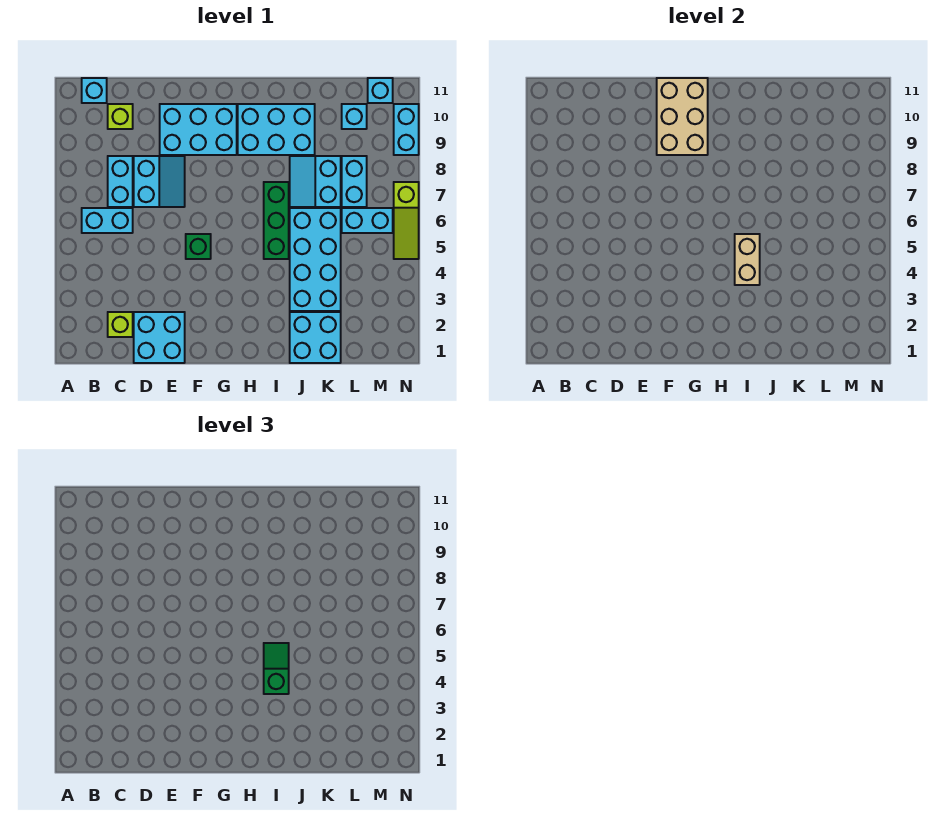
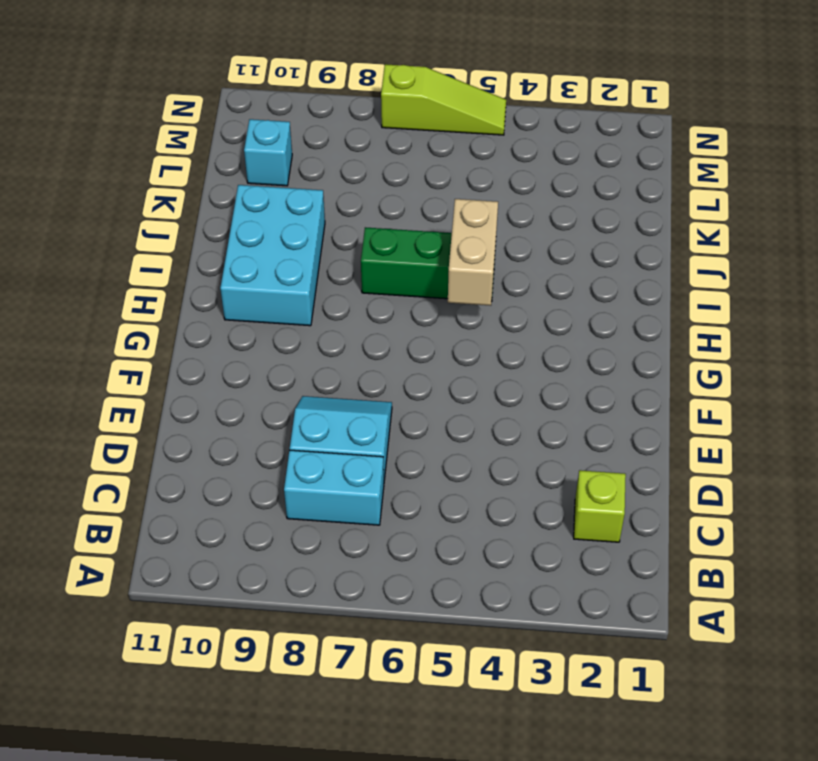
tan 1x2 brick [448,199,498,306] -> tan 1x2 brick turned to [735,234,760,285]
none -> cyan 1x2 brick [82,208,133,233]
none -> cyan 1x1 brick [82,78,107,103]
none -> lime 1x1 brick [108,104,133,129]

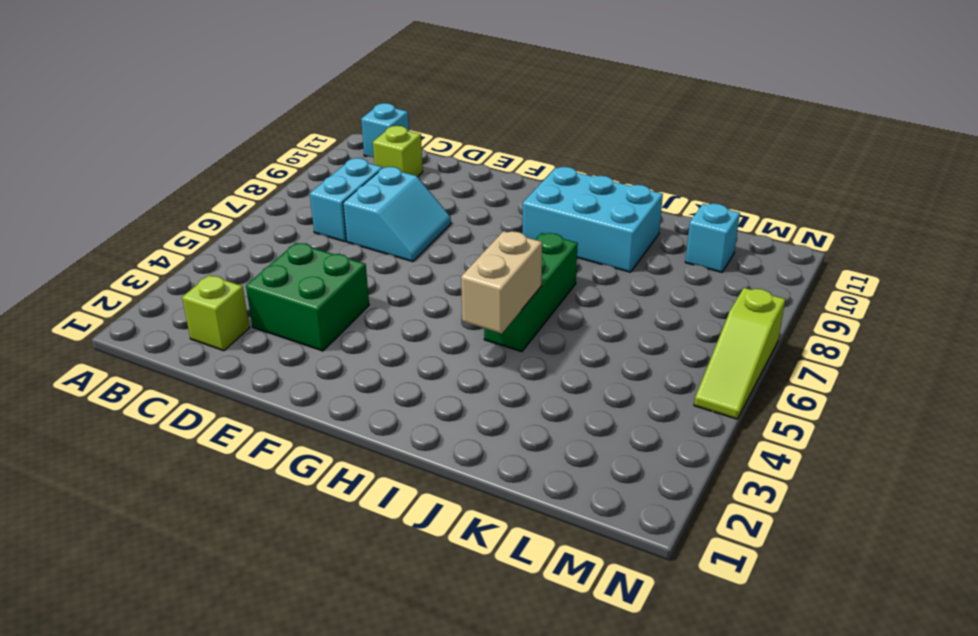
green 2x2 brick [246,243,369,351] -> none
none -> cyan 1x2 brick [82,208,133,233]
none -> cyan 2x2 brick [134,312,185,363]
none -> cyan 2x3 brick [160,104,237,155]

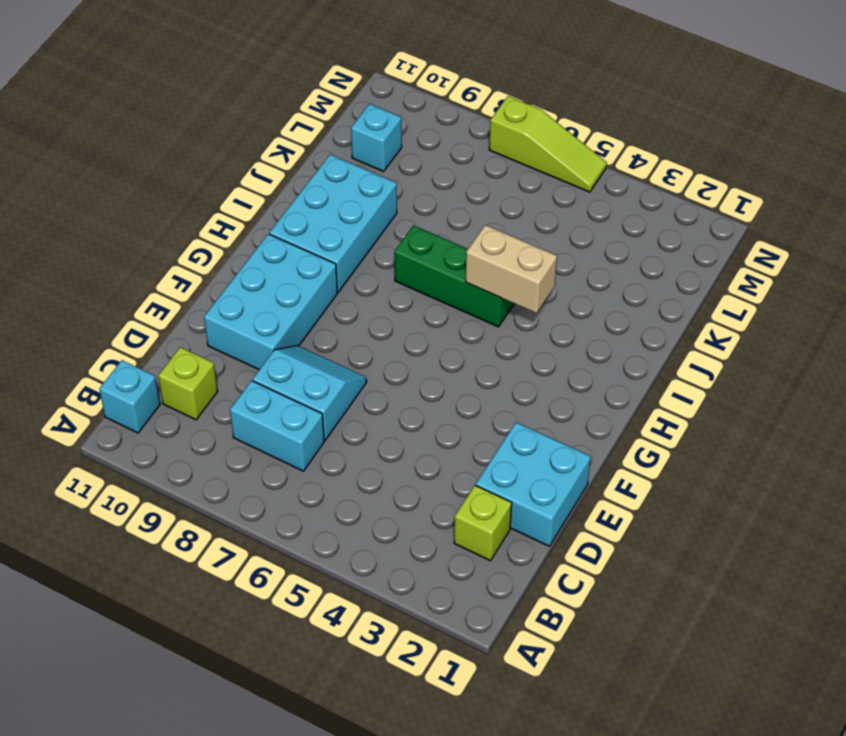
none -> cyan 1x2 brick [82,208,133,233]
none -> green 1x1 brick [186,234,211,259]
none -> cyan 2x2 brick [290,312,341,363]

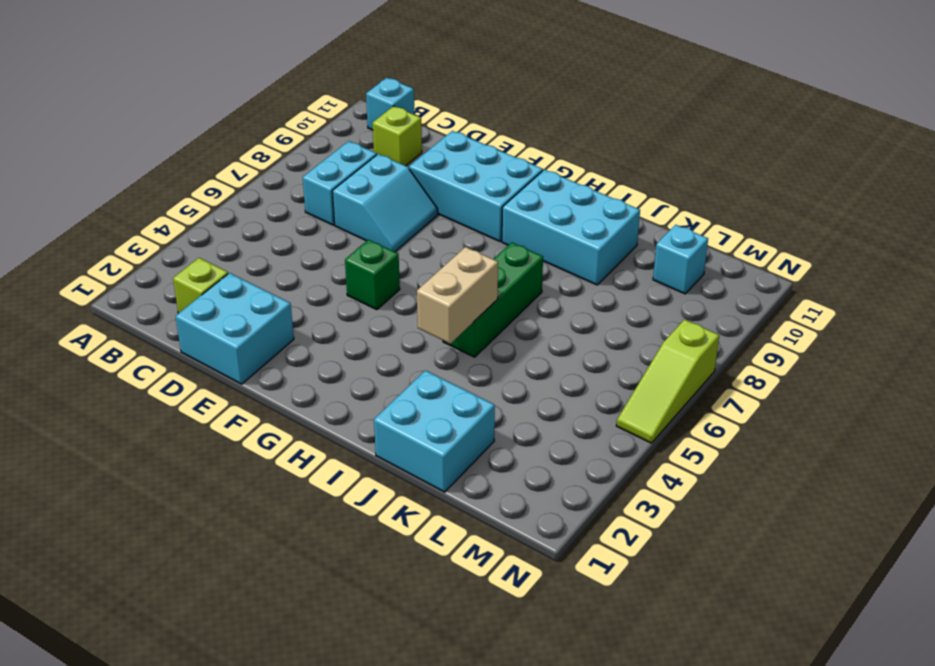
none -> cyan 1x2 brick [82,208,133,233]
none -> cyan 2x4 brick [290,208,341,311]
none -> cyan 2x2 slope [290,156,341,207]

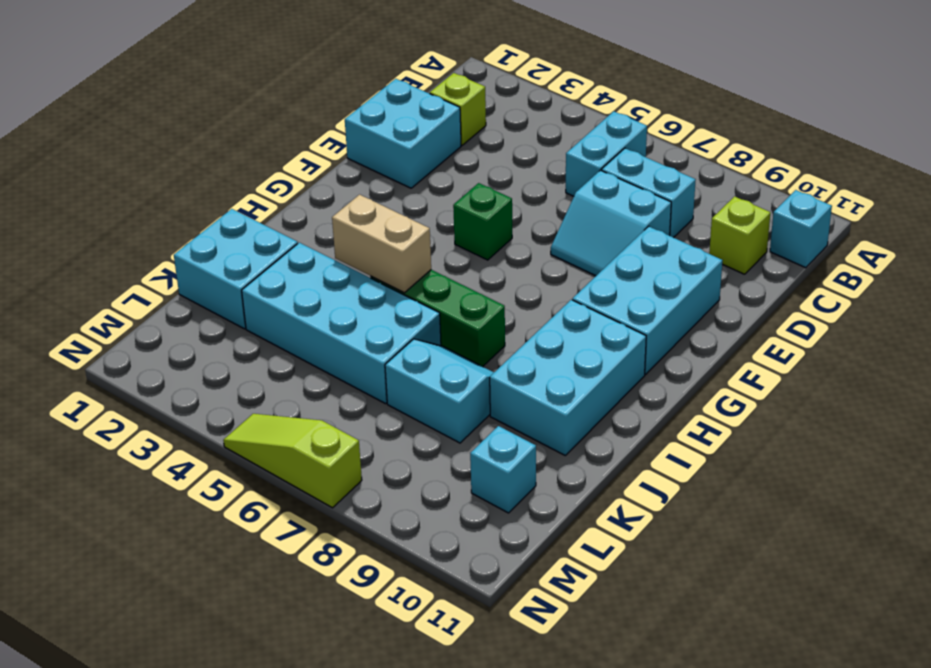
none -> cyan 1x2 brick [342,208,393,233]
none -> cyan 1x2 brick [342,156,367,207]
none -> cyan 1x1 brick [368,78,393,103]

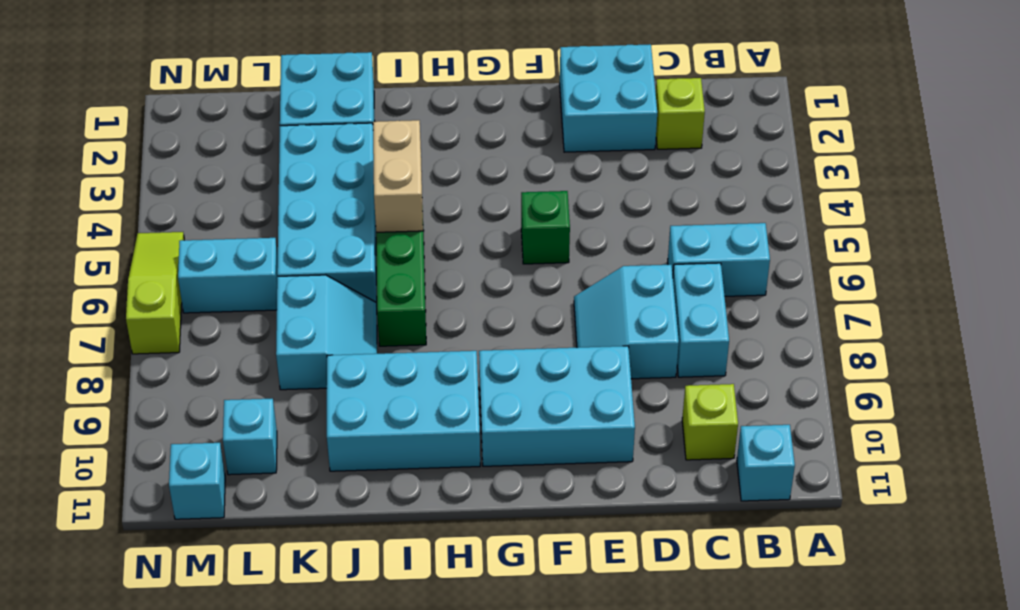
none -> cyan 1x2 brick [342,156,367,207]
none -> cyan 1x2 brick [394,104,419,155]
none -> tan 2x3 brick [657,78,708,155]

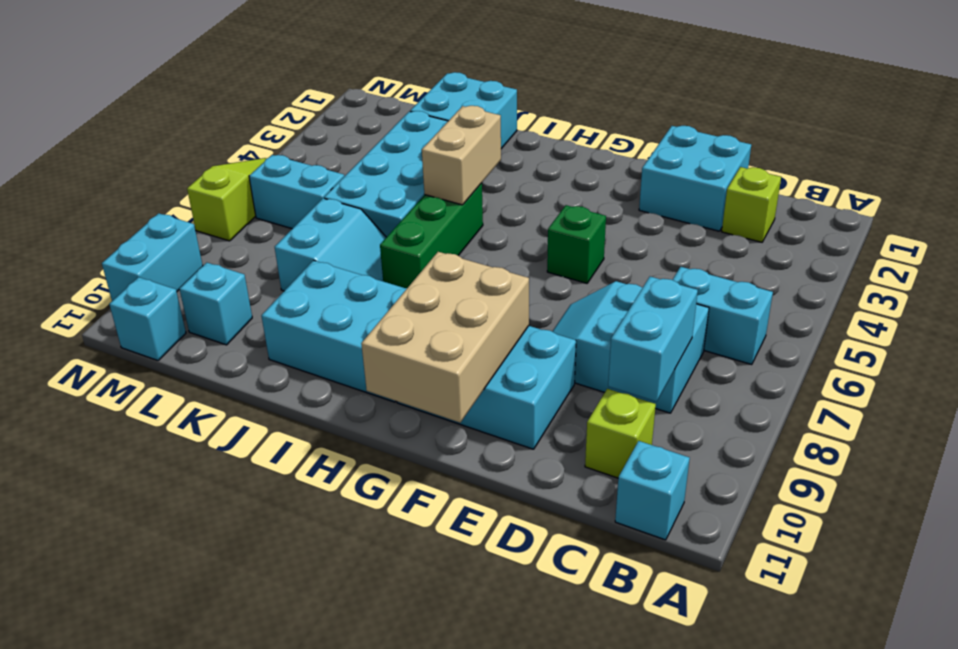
cyan 1x2 brick [608,277,698,402] -> cyan 1x2 brick moved to [342,156,367,207]
none -> green 1x2 slope [264,643,289,694]

